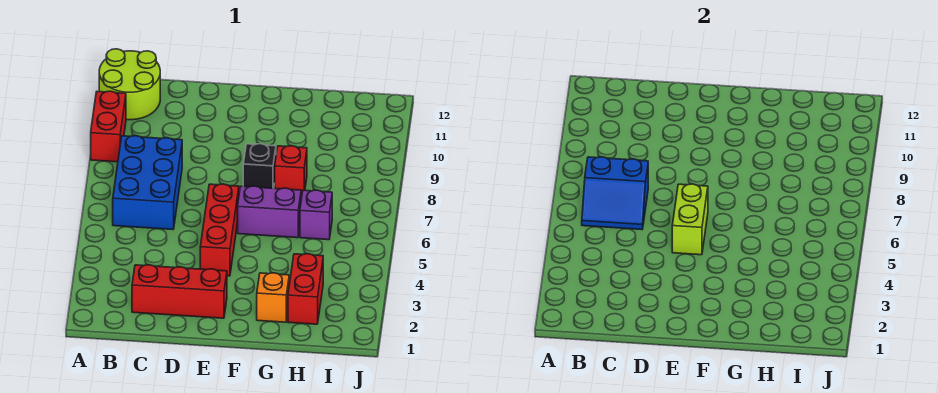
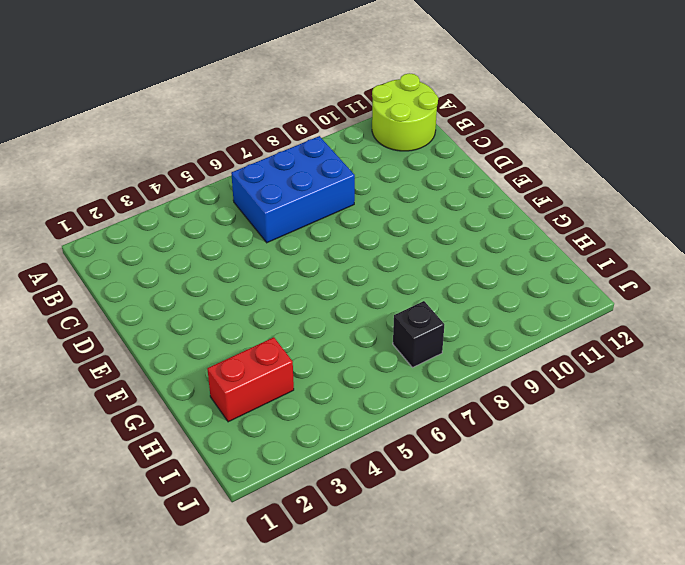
black 1x1 brick [393,301,444,367] -> black 1x1 brick moved to [243,144,276,188]
none -> red 1x2 brick [91,91,126,162]
none -> red 1x3 brick [132,265,227,318]
none -> red 1x3 brick [200,184,239,276]

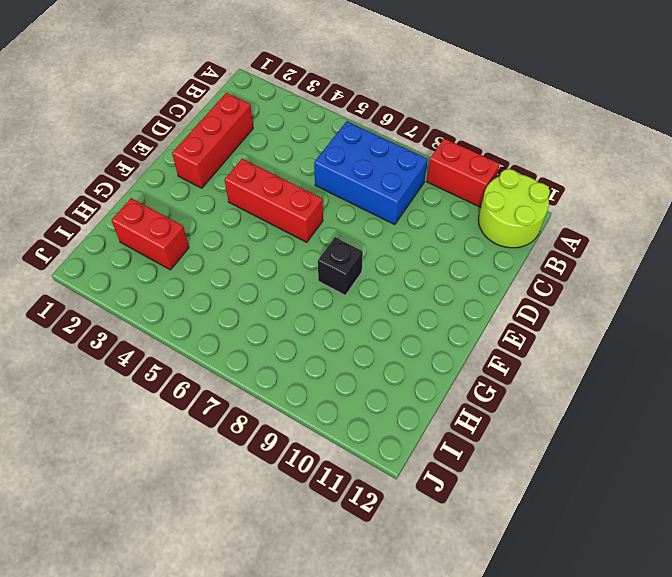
none -> purple 1x2 brick [238,186,301,238]
none -> orange 1x1 brick [257,273,289,322]
none -> red 1x1 brick [275,146,307,195]

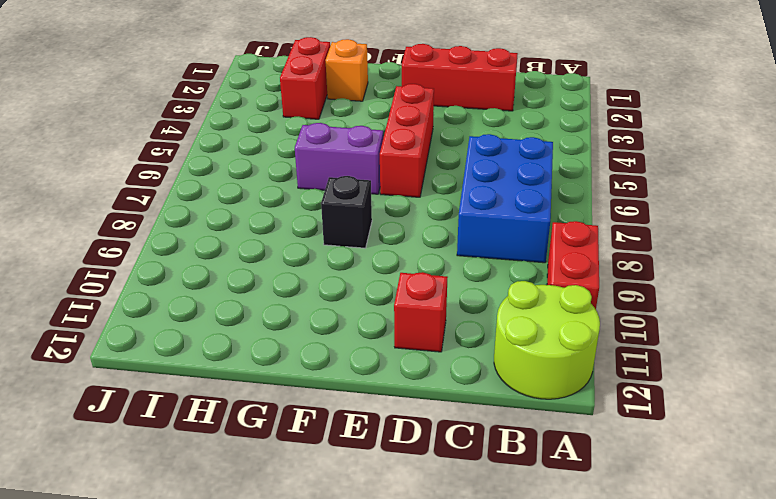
red 1x1 brick [394,272,448,352] -> red 1x1 brick moved to [275,146,307,195]
none -> purple 1x1 brick [300,190,332,240]
none -> blue 2x2 slope [582,157,648,230]
none -> lime 1x2 brick [672,184,708,255]

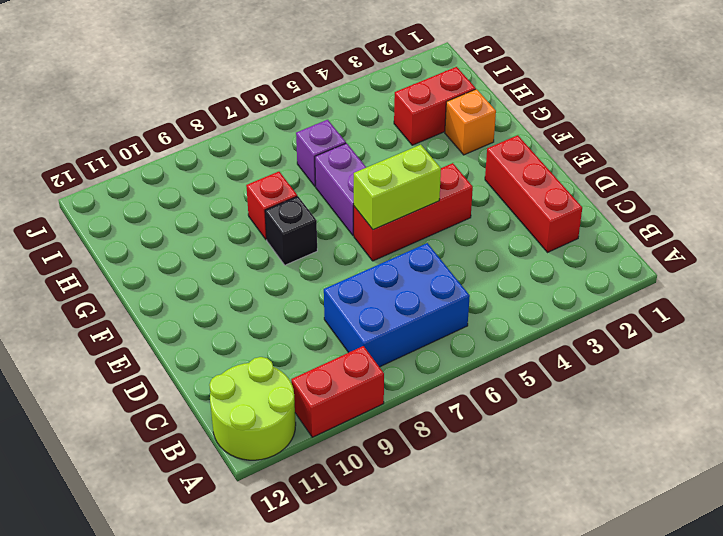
none -> blue 2x2 slope [582,157,648,230]

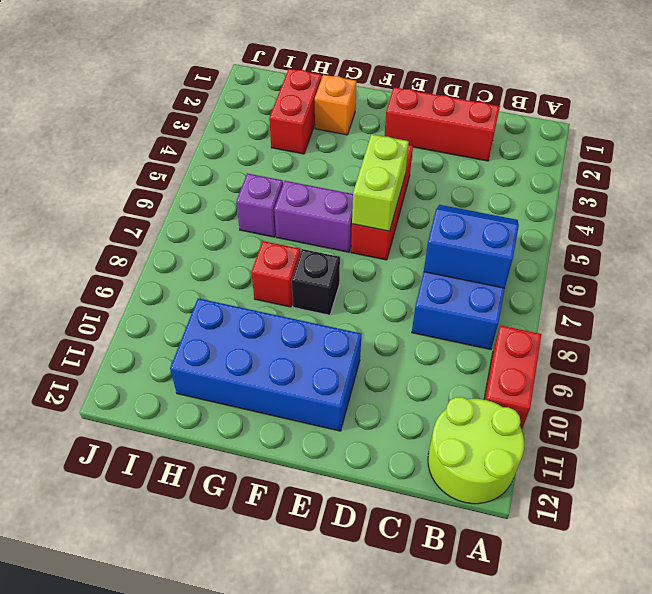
blue 2x4 brick [170,298,361,431] -> none

